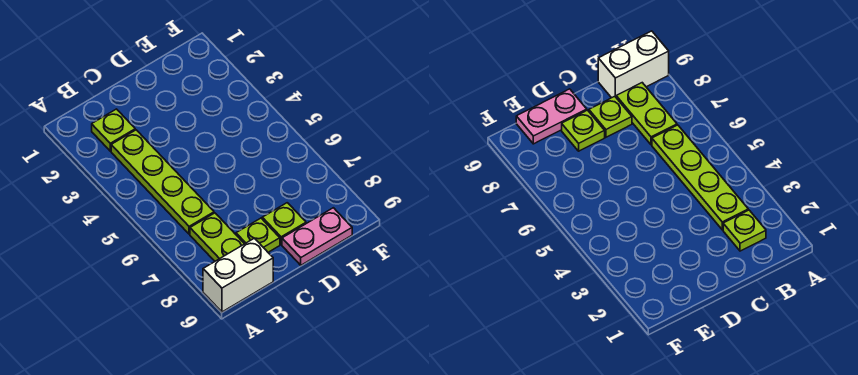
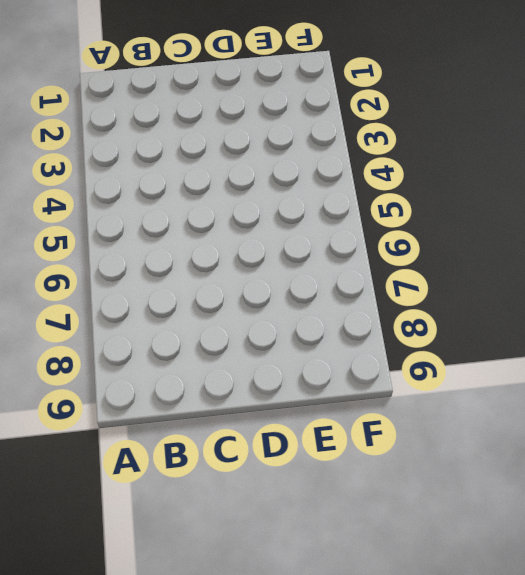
none -> white 1x2 brick [203,238,273,312]
none -> lime 1x1 plate [92,109,135,151]

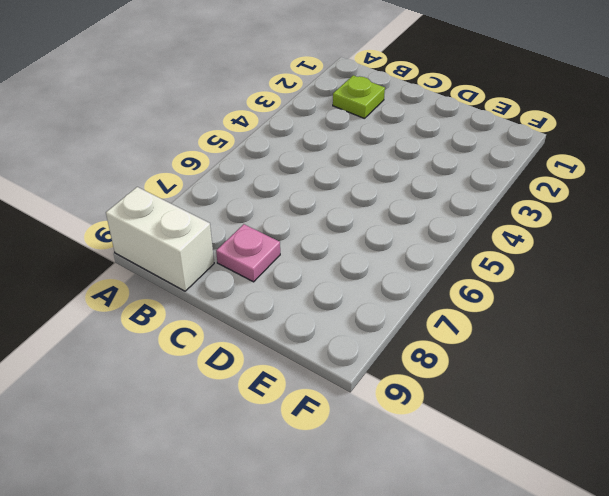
pink 1x1 plate [216,224,280,282] -> lime 1x1 plate [236,218,280,252]
none -> lime 1x4 plate [111,130,214,234]
none -> lime 1x2 plate [190,213,244,261]

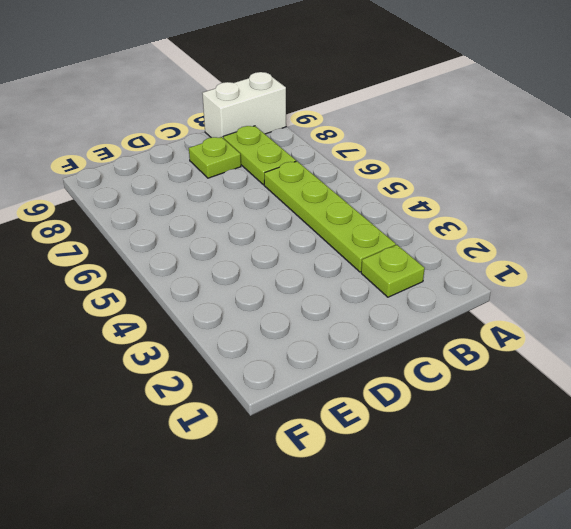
none -> lime 1x1 plate [262,203,306,245]
none -> pink 1x2 plate [282,208,352,265]

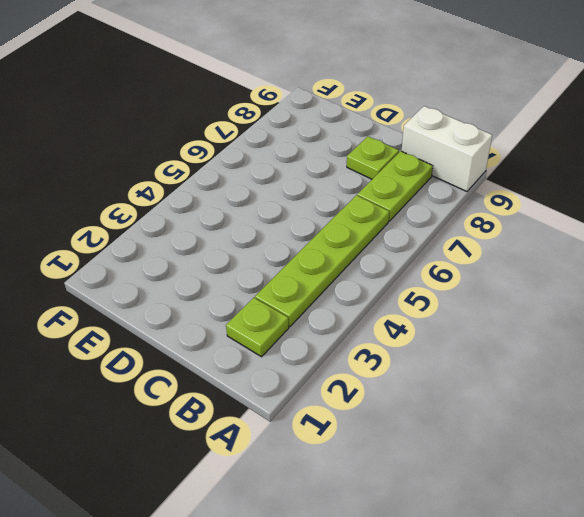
none -> lime 1x1 plate [262,203,306,245]
none -> pink 1x2 plate [282,208,352,265]

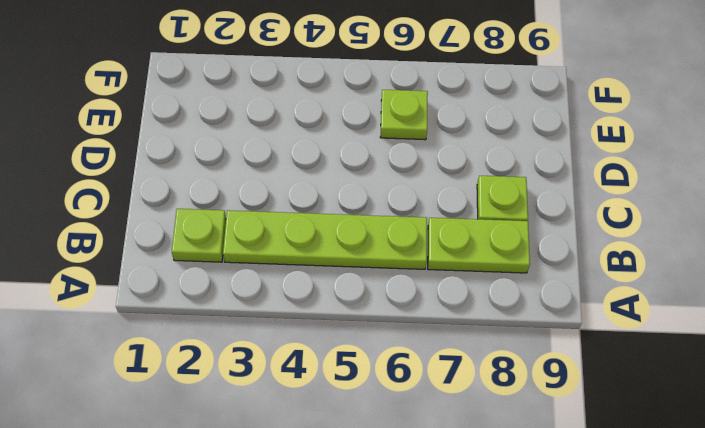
lime 1x1 plate [380,90,428,140] -> lime 1x1 plate moved to [262,203,306,245]
none -> white 1x2 brick [203,238,273,312]
none -> pink 1x2 plate [282,208,352,265]

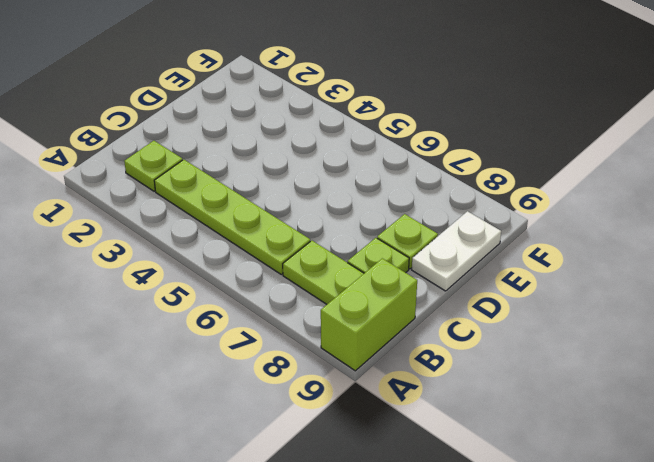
lime 1x2 brick [321,258,417,371] -> white 1x2 brick [203,238,273,312]
white 1x2 plate [412,211,501,291] -> pink 1x2 plate [282,208,352,265]

